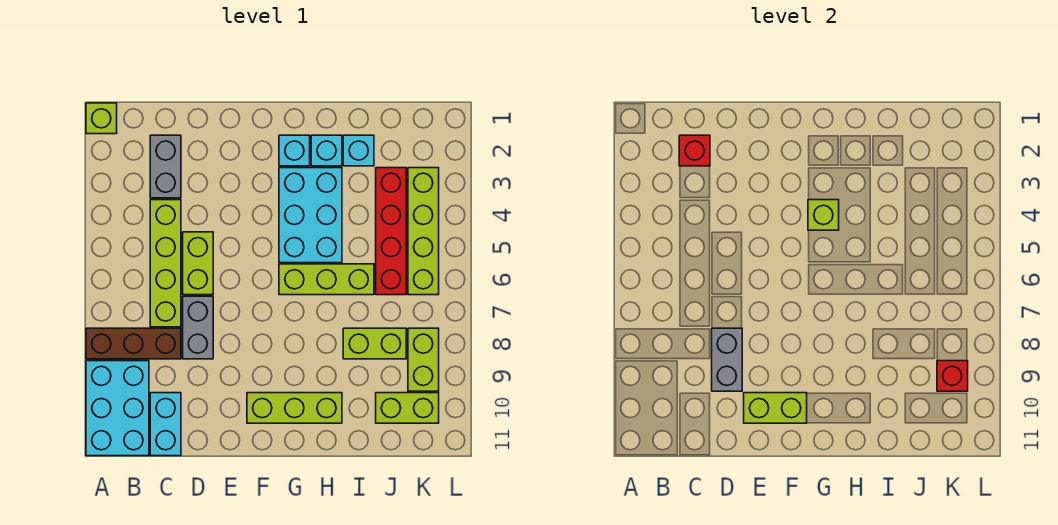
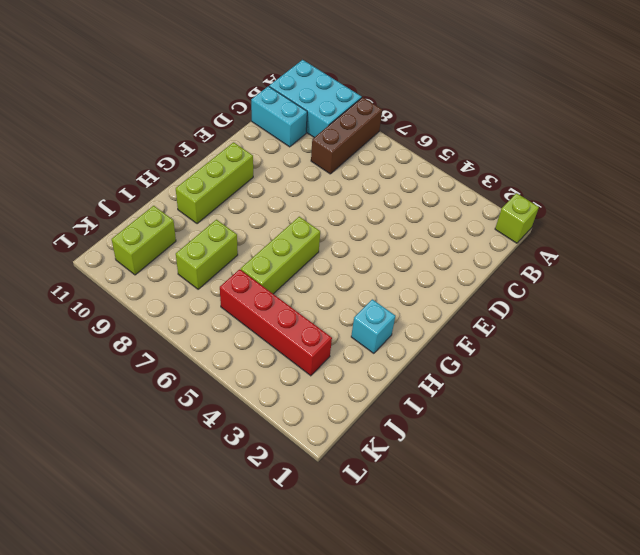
none -> grey 1x2 brick [150,135,181,198]
none -> lime 1x4 brick [150,200,181,327]
none -> lime 1x2 brick [183,232,213,295]

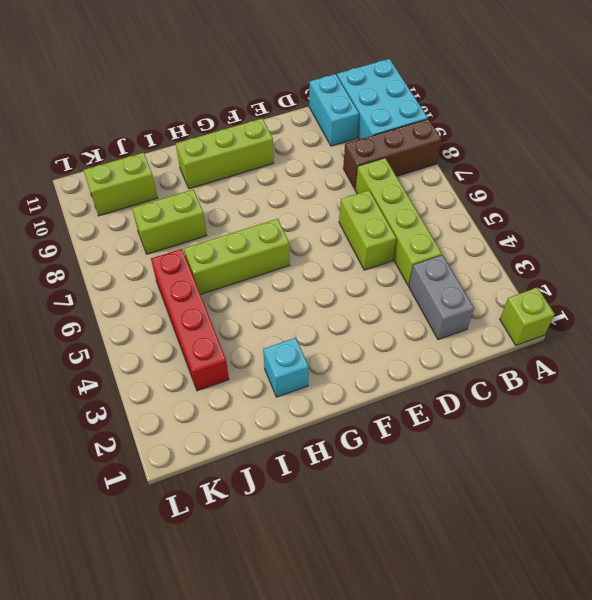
none -> grey 1x2 brick [183,296,213,359]
none -> cyan 1x1 brick [279,135,310,166]
none -> cyan 2x3 brick [279,168,342,263]

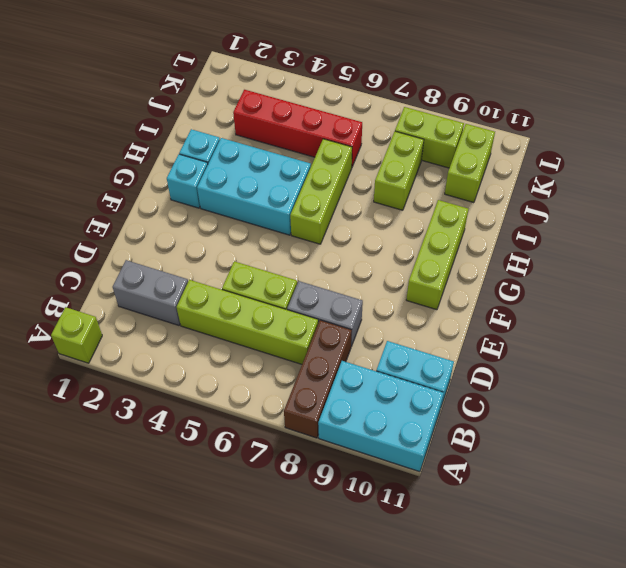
none -> cyan 1x1 brick [343,135,374,166]
none -> lime 1x4 brick [408,168,439,295]
none -> red 1x1 brick [679,135,710,166]

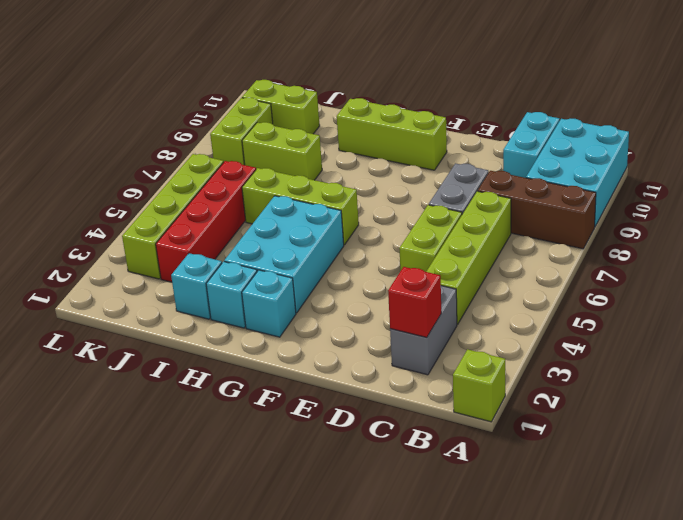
none -> grey 1x2 brick [712,328,742,391]
none -> lime 1x2 brick [744,393,807,423]
none -> lime 1x1 brick [808,200,839,230]

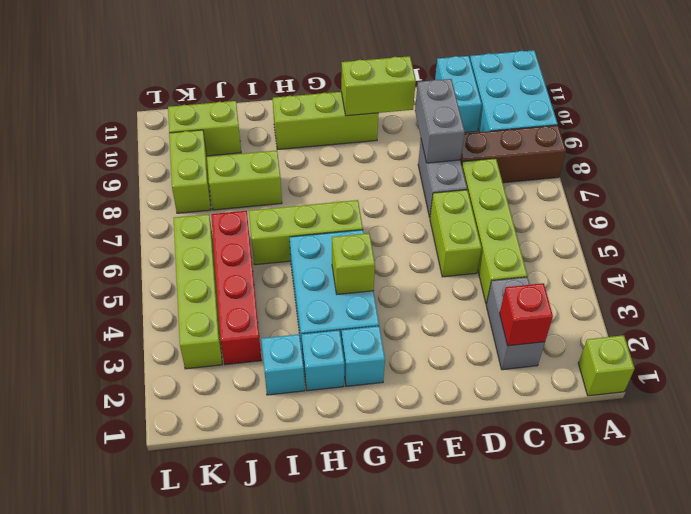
none -> red 1x1 brick [937,361,968,391]

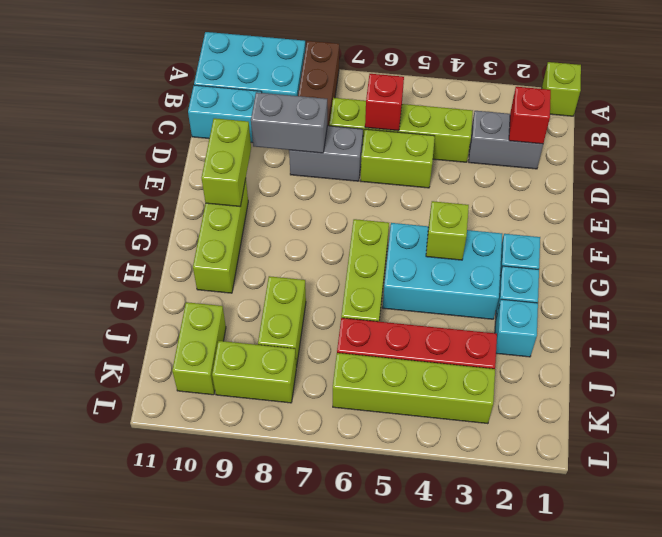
red 1x1 brick [365,74,404,131] -> red 1x1 brick moved to [937,361,968,391]

